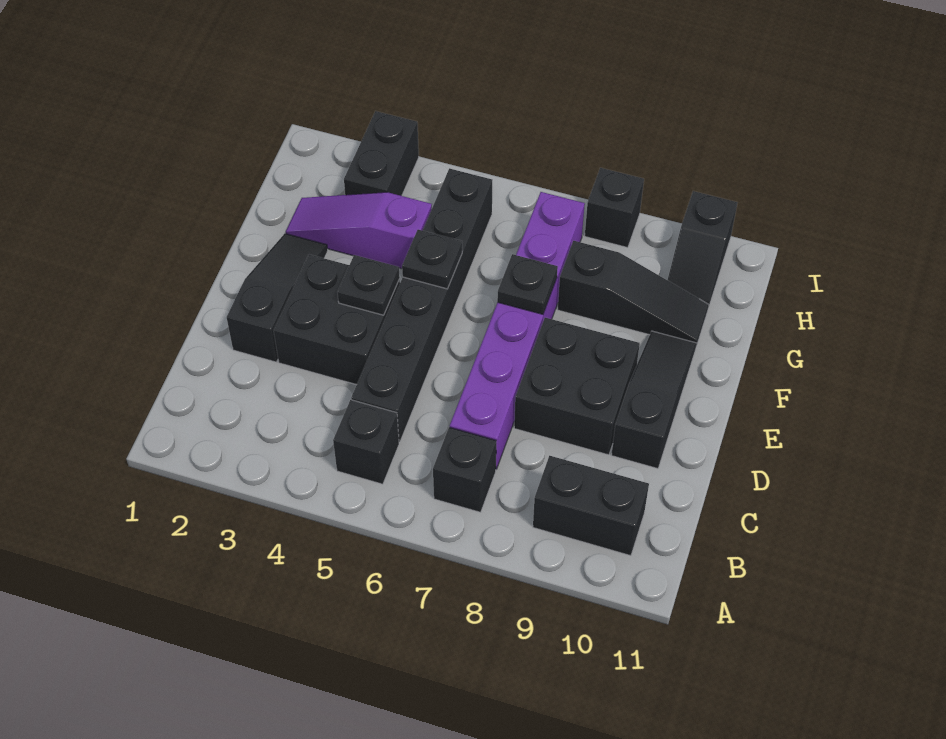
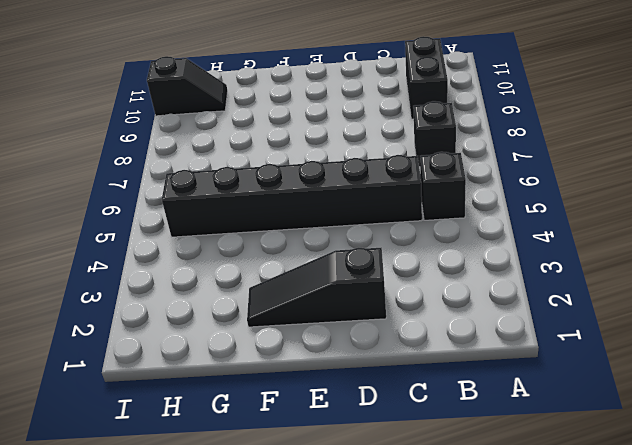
none -> purple 1x6 brick [450,192,585,469]
none -> black 2x2 brick [274,254,400,385]
none -> black 2x2 brick [514,318,640,455]

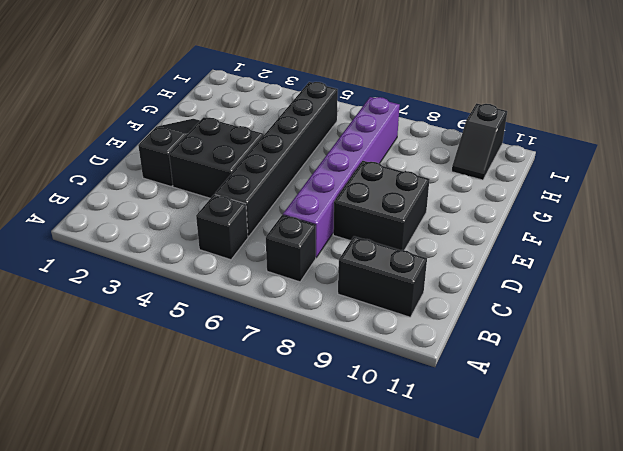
none -> black 1x3 slope [612,331,697,469]
none -> purple 1x3 slope [286,192,432,269]
none -> black 1x3 slope [558,241,709,346]

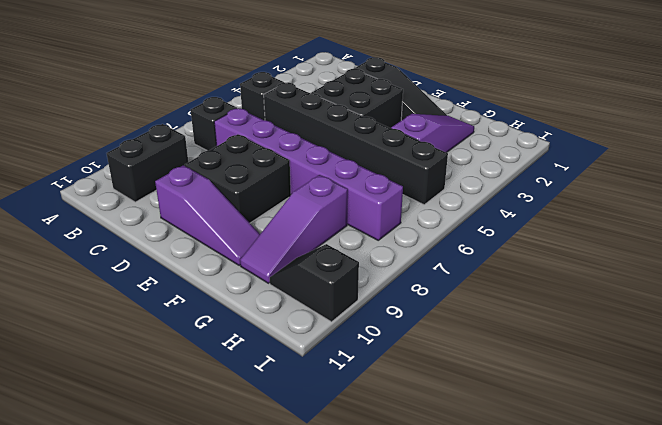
purple 1x3 slope [155,165,260,265] -> black 1x3 slope [612,331,697,469]
purple 1x3 slope [240,175,348,283] -> black 1x3 slope [558,241,709,346]
none -> black 1x2 brick [344,111,419,196]
none -> black 1x1 brick [585,168,644,248]
none -> black 1x1 plate [338,255,400,315]

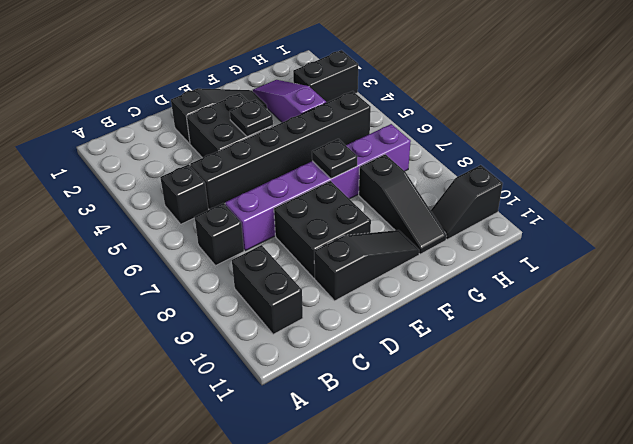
none -> black 1x1 brick [585,168,644,248]
none -> black 1x1 plate [402,230,462,289]

